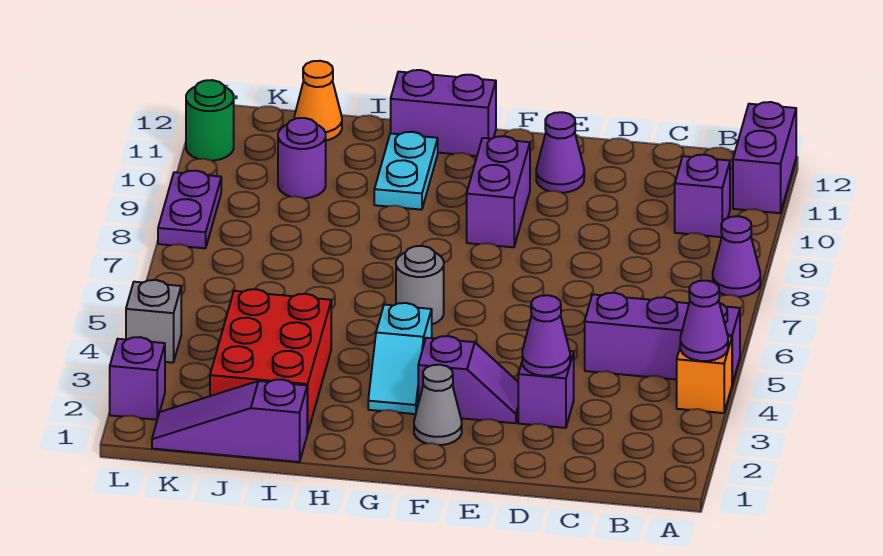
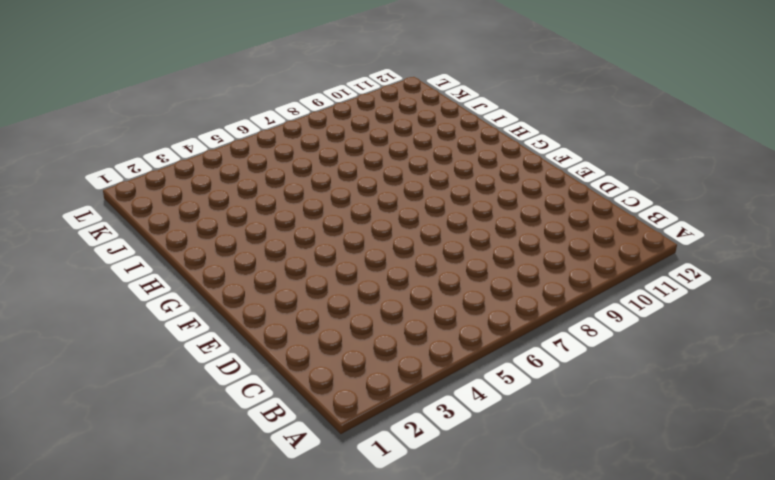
none -> orange 1x1 brick [677,336,732,413]
none -> purple 1x3 brick [585,293,740,384]
none -> purple 1x1 cone [713,216,760,297]

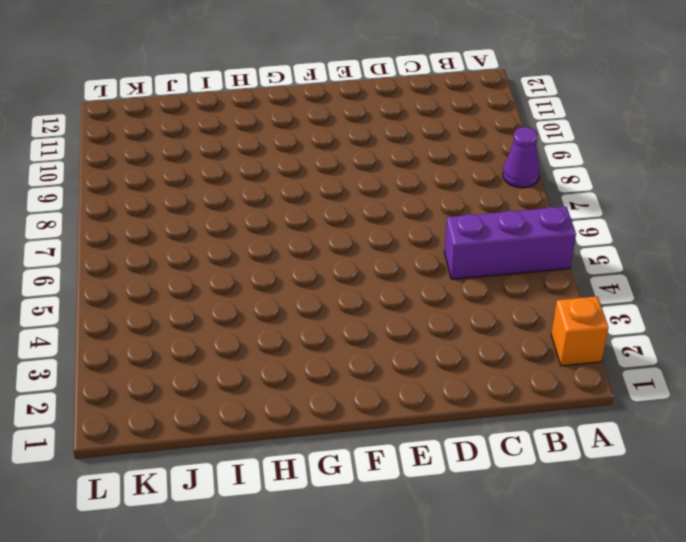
orange 1x1 brick [551,296,609,366] -> orange 1x1 brick moved to [677,336,732,413]
none -> purple 1x2 brick [733,102,796,213]
none -> purple 1x1 brick [675,155,730,237]
none -> purple 1x1 brick [518,351,574,428]

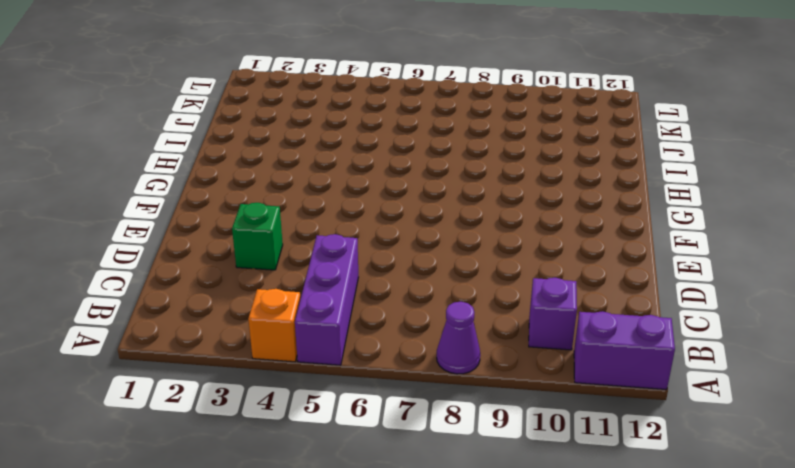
green 1x1 brick [232,203,283,270] -> purple 1x1 brick [518,351,574,428]
none -> purple 1x2 slope [418,336,518,423]
none -> purple 1x1 cone [536,112,584,193]
none -> grey 1x1 cone [414,365,462,445]

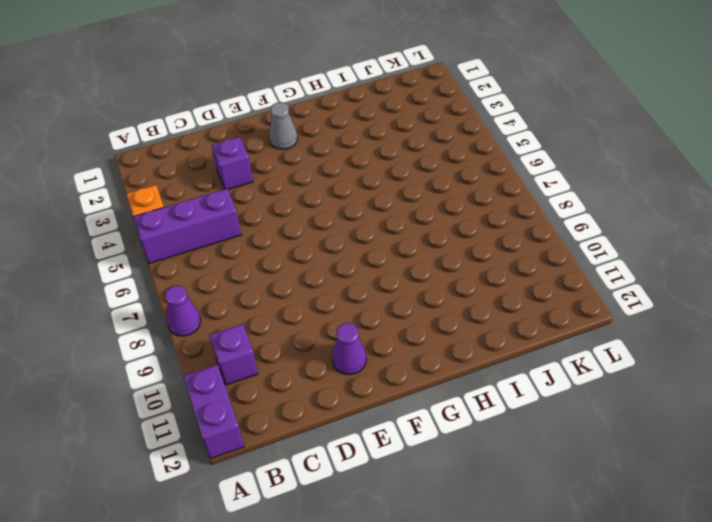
none -> purple 1x2 slope [418,336,518,423]
none -> purple 1x2 brick [467,136,530,247]
none -> cyan 1x2 slope [368,303,432,414]

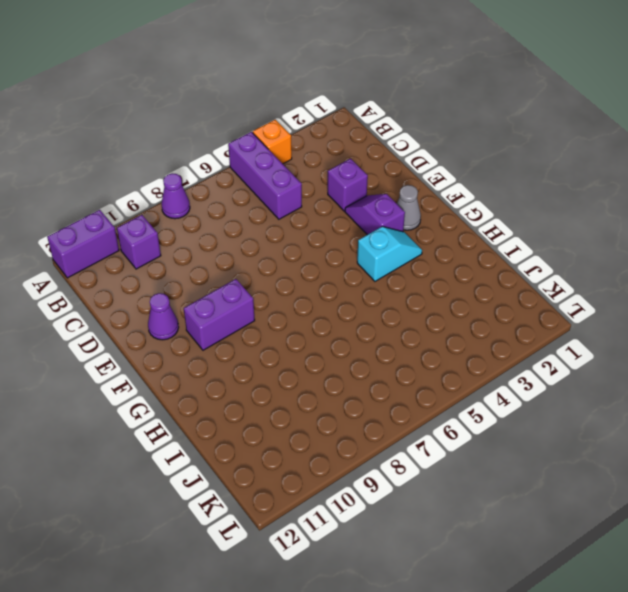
none -> grey 1x1 round brick [396,246,444,324]
none -> purple 1x2 brick [391,70,496,156]
none -> cyan 1x2 plate [374,132,438,210]

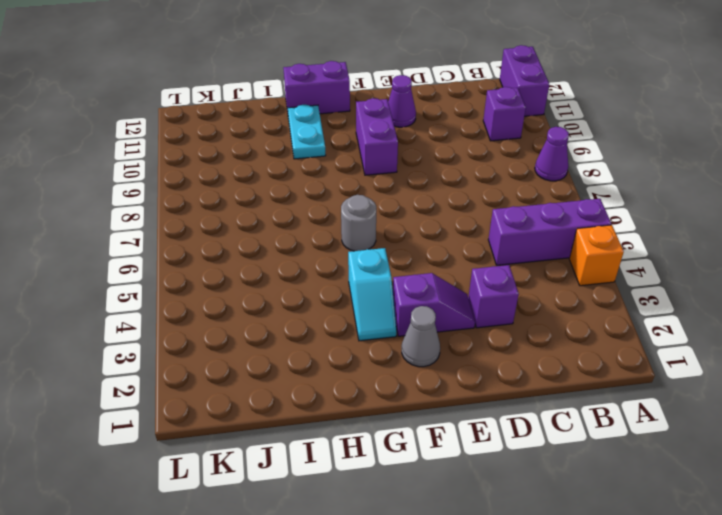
none -> purple 1x3 slope [152,379,307,462]
none -> red 2x3 brick [210,289,331,433]
none -> purple 1x1 round brick [278,118,326,198]

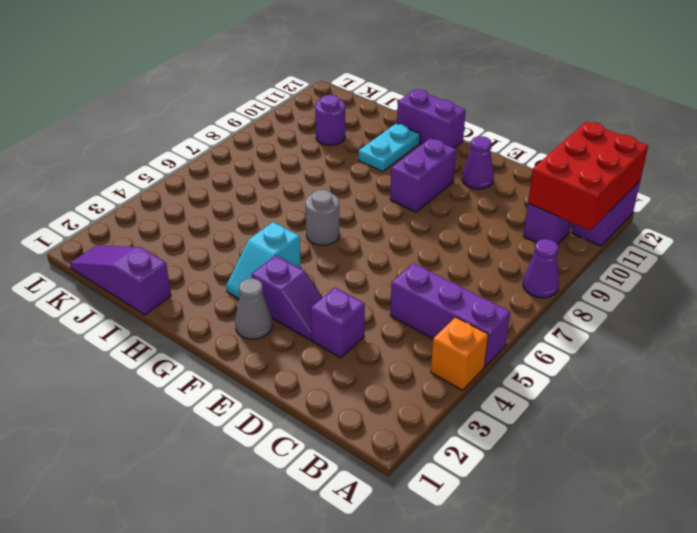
red 2x3 brick [528,122,648,230] -> red 2x3 brick moved to [210,289,331,433]
none -> orange 1x1 cone [294,61,342,140]
none -> purple 1x1 brick [110,337,165,420]
none -> grey 1x1 brick [126,280,181,363]

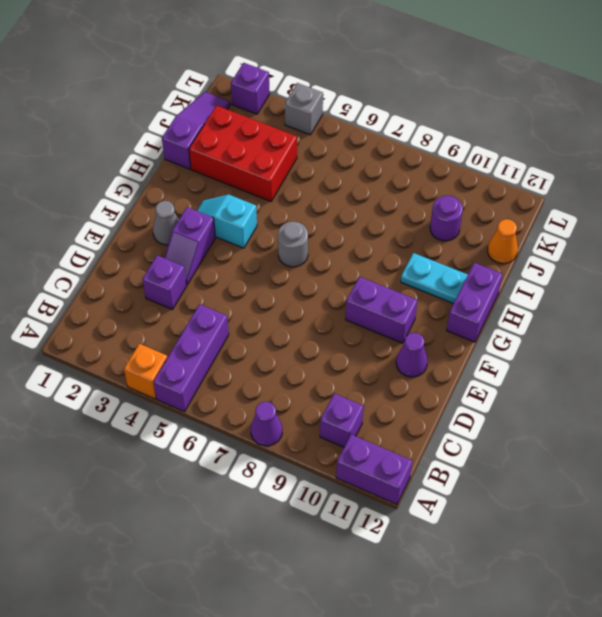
none -> purple 1x2 plate [158,171,221,248]
none -> green 1x1 round brick [186,80,234,161]
none -> purple 1x1 cone [680,281,728,361]

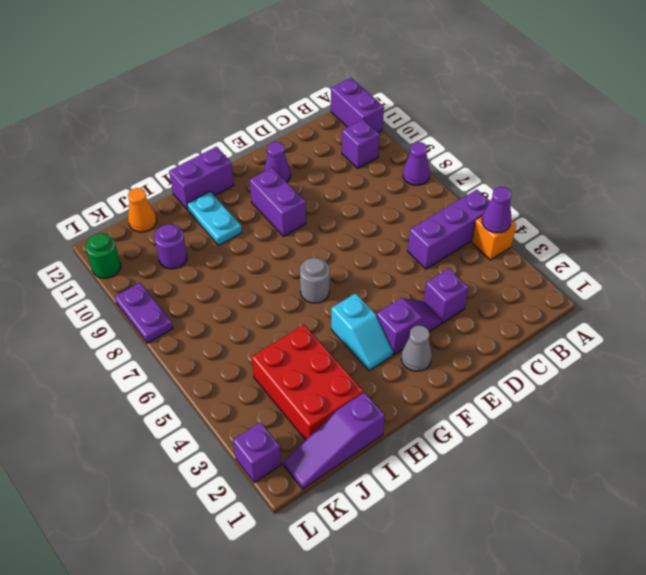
none -> grey 1x1 brick [126,280,181,363]
none -> purple 1x1 cone [522,295,570,376]

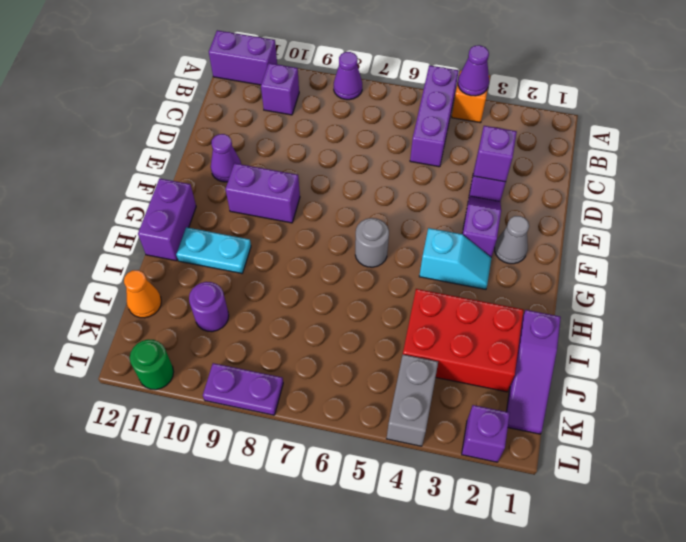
purple 1x1 brick [474,126,517,182] -> purple 1x1 cone [522,295,570,376]
grey 1x2 brick [387,355,438,446] -> grey 1x1 brick [126,280,181,363]

